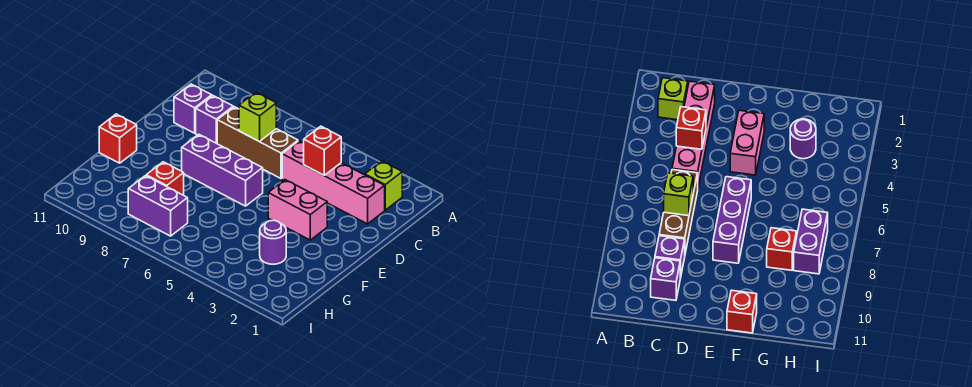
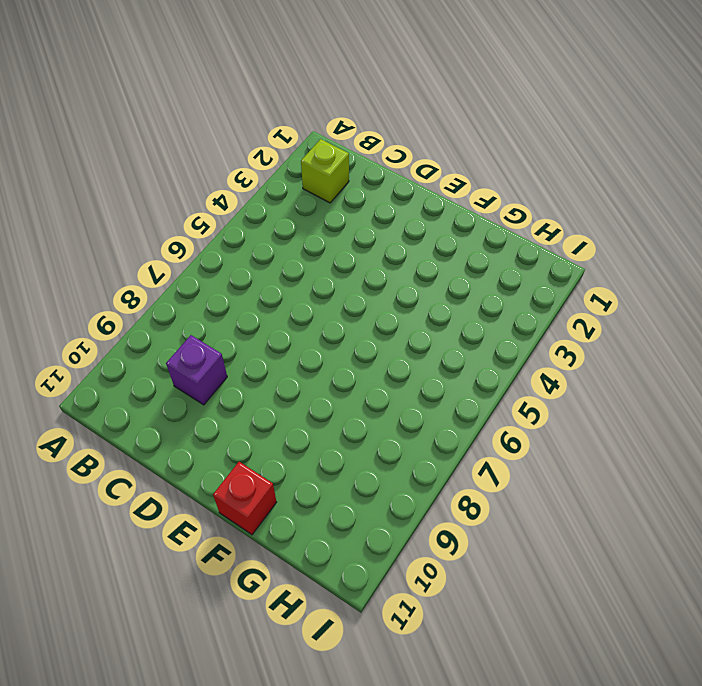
none -> pink 1x4 brick [282,141,385,224]
none -> brown 1x3 brick [217,107,298,179]
none -> purple 1x1 brick [174,84,212,133]

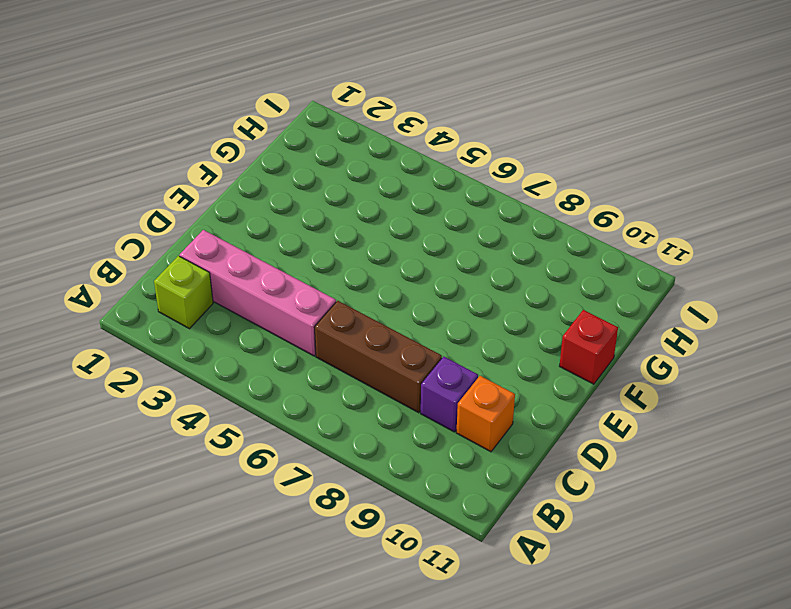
orange 1x1 brick [457,376,515,452] -> purple 1x1 brick [174,84,212,133]
none -> pink 1x2 brick [268,180,327,240]
none -> purple 1x3 brick [182,134,263,206]
none -> purple 1x1 round brick [260,220,286,264]

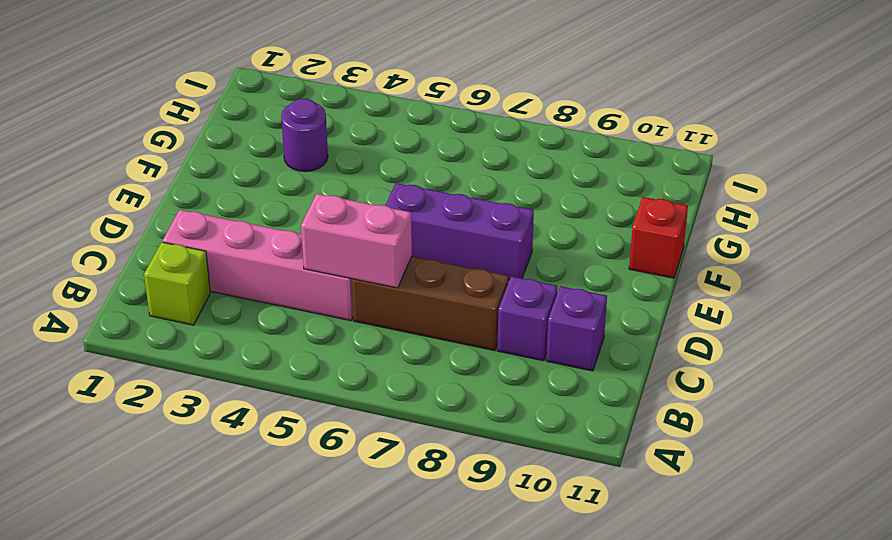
pink 1x2 brick [301,194,412,288] -> pink 1x2 brick moved to [268,180,327,240]
none -> red 1x1 brick [146,162,184,195]
none -> purple 1x2 brick [128,176,188,236]
none -> red 1x1 brick [304,126,341,175]

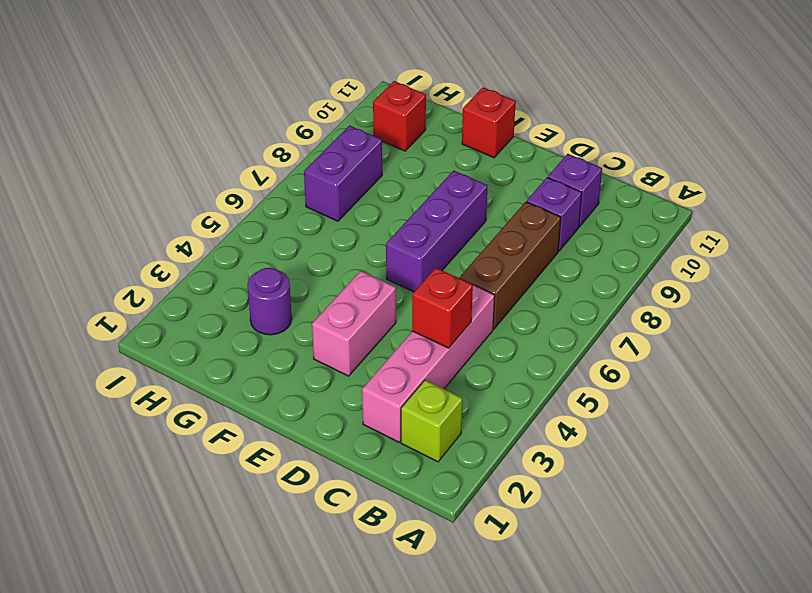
red 1x1 brick [373,81,426,151] -> red 1x1 brick moved to [146,162,184,195]
none -> lime 1x1 brick [239,92,276,142]

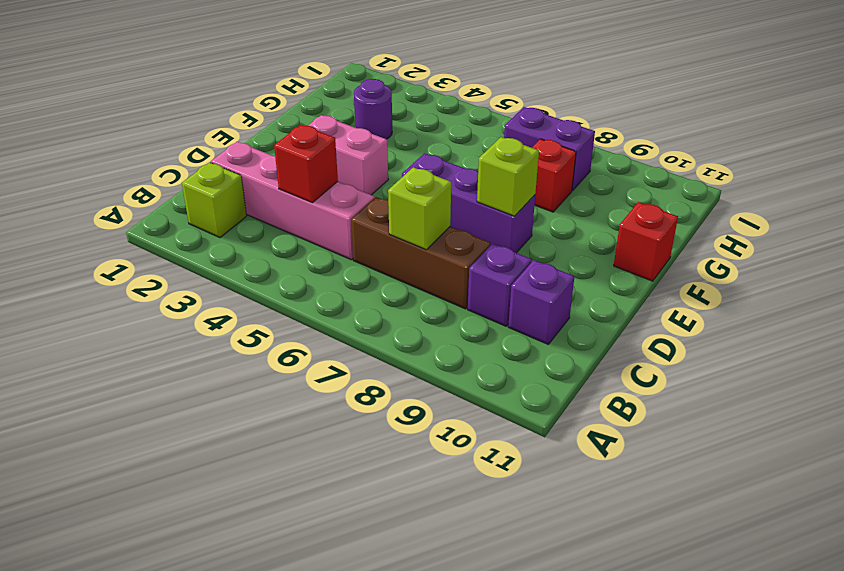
lime 1x1 brick [477,137,539,216] -> none

